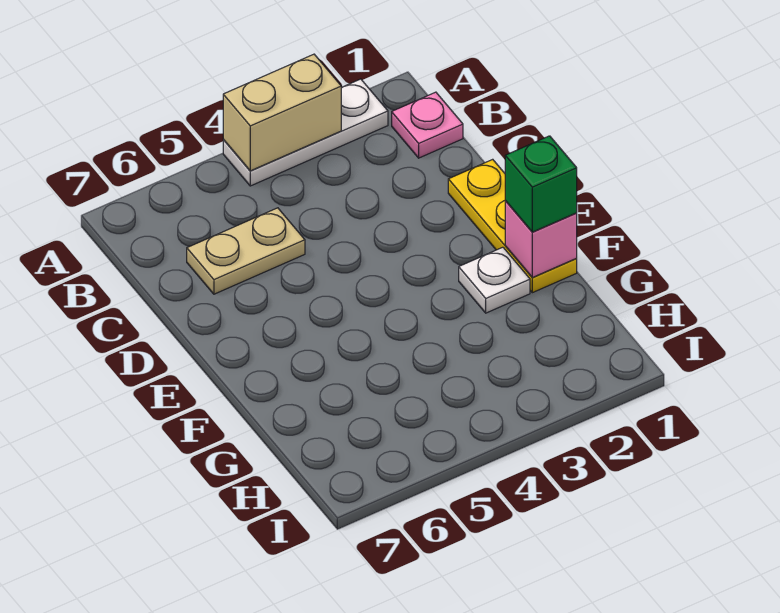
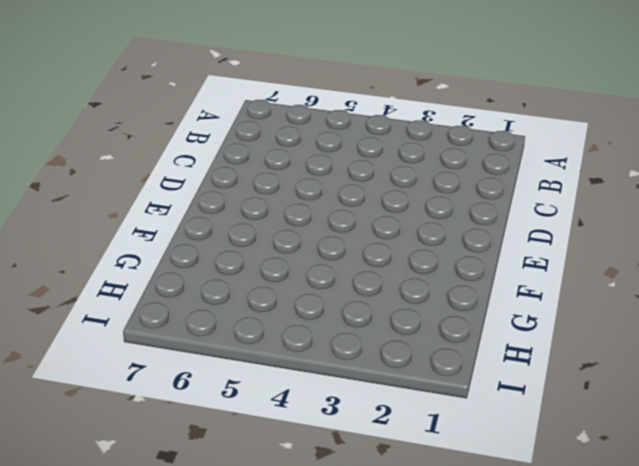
none -> white 1x3 plate [223,79,388,186]
none -> pink 1x1 plate [392,92,463,158]

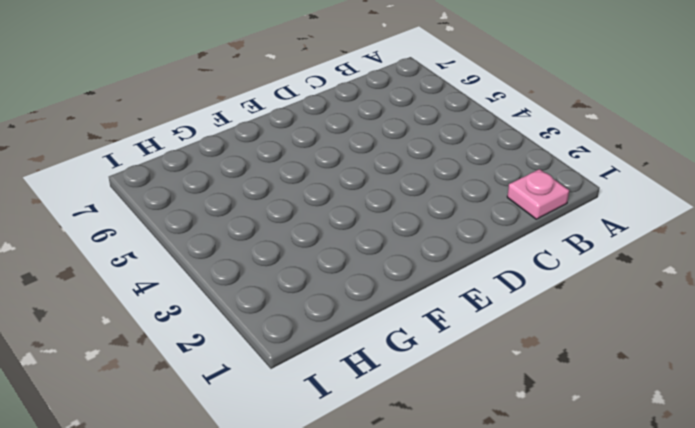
none -> white 1x3 plate [223,79,388,186]
none -> tan 1x2 plate [187,208,305,294]

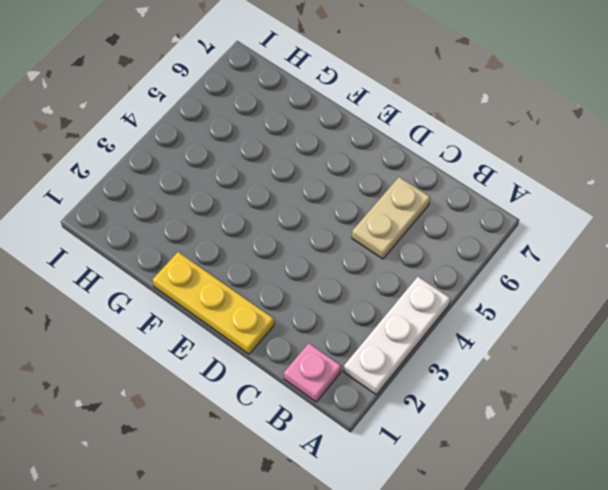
none -> white 1x1 plate [459,247,530,313]
none -> tan 1x2 brick [223,54,341,171]

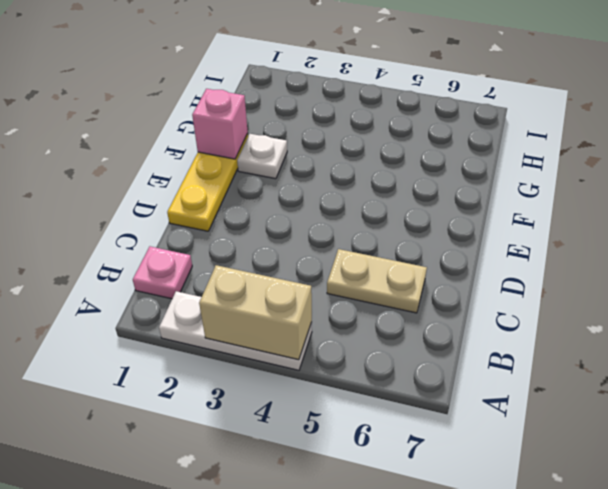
none -> green 1x1 brick [505,136,577,232]

